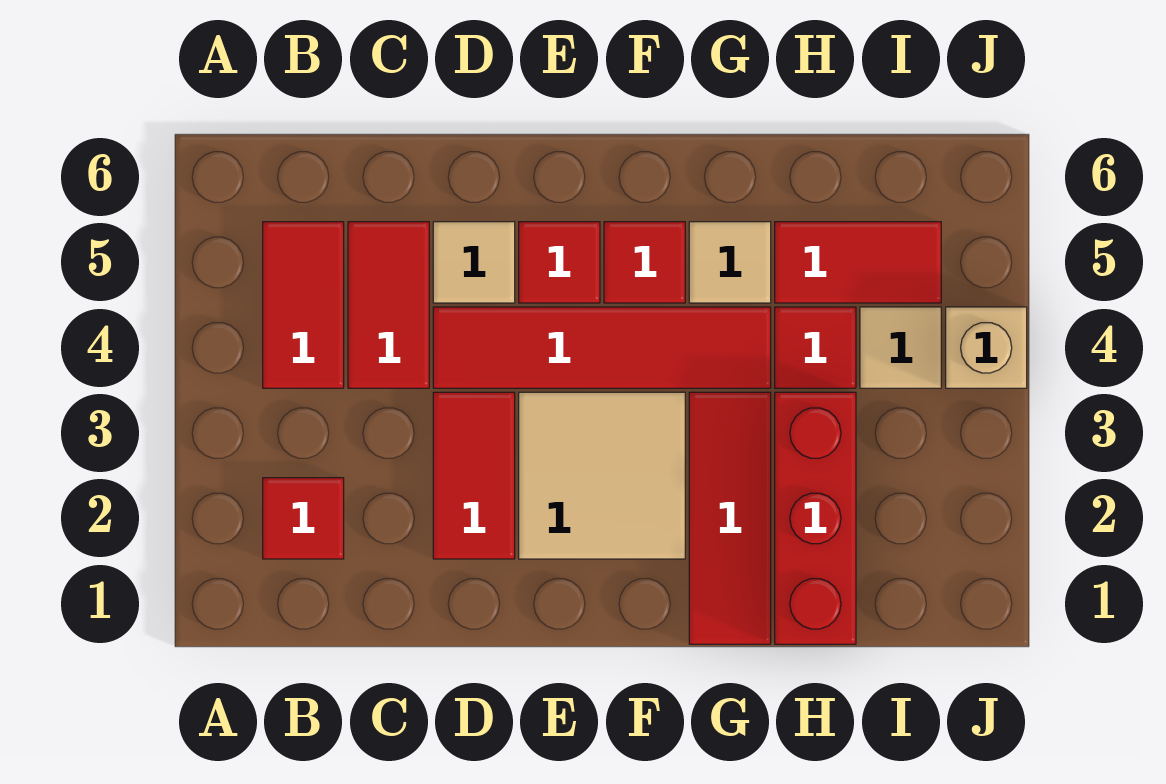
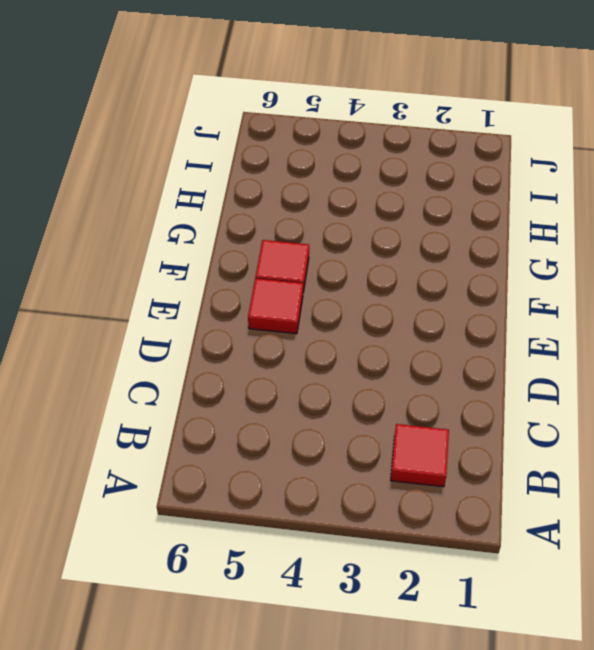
none -> red 1x2 tile [263,222,344,388]
none -> red 1x2 tile [348,222,429,388]
none -> red 1x2 tile [433,392,515,559]

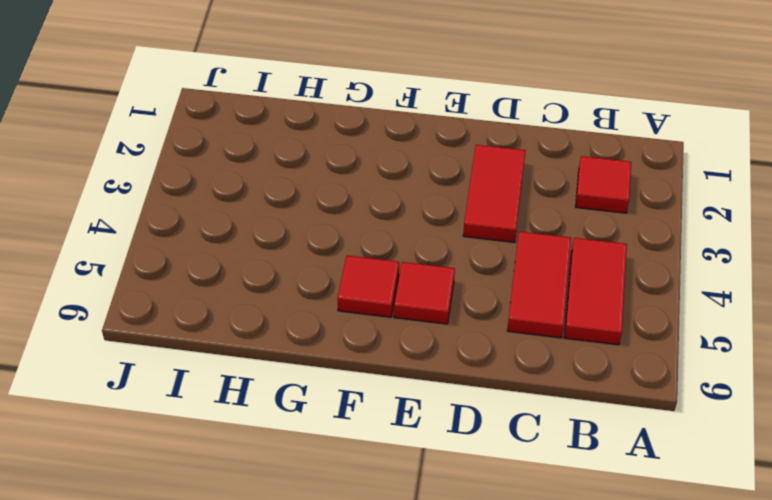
none -> red 1x4 tile [433,307,771,388]
none -> tan 1x1 tile [433,222,515,303]
none -> tan 2x2 tile [519,392,685,559]

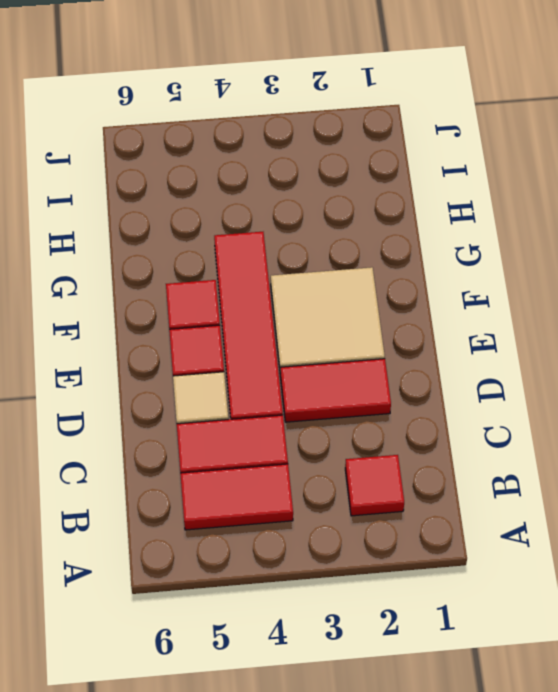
none -> red 1x3 tile [689,392,771,644]
none -> tan 1x1 tile [689,222,771,303]
none -> red 1x3 brick [775,392,856,644]

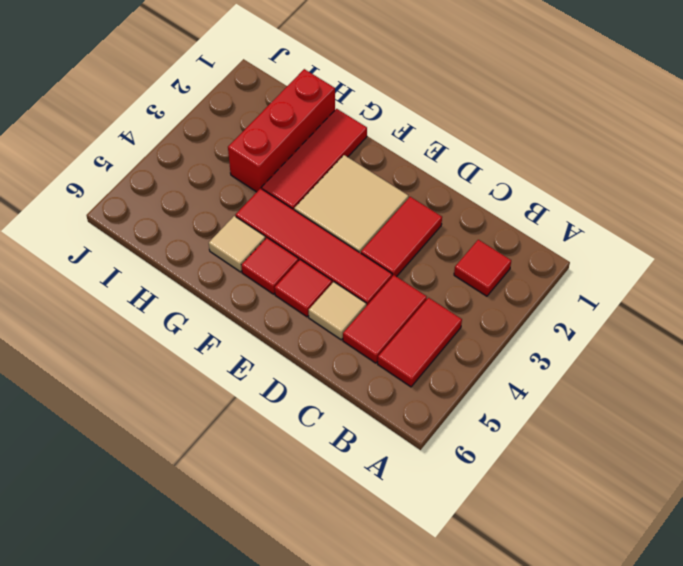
none -> red 1x1 tile [775,307,856,388]
none -> red 1x2 tile [775,222,941,303]
none -> tan 1x1 tile [860,307,941,388]

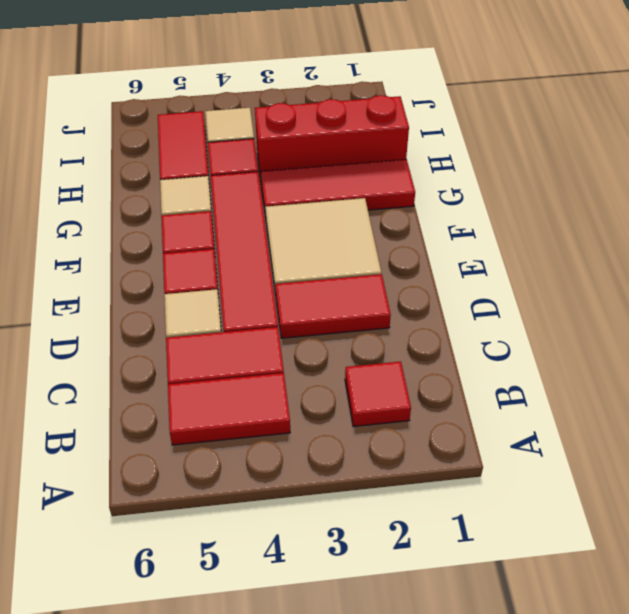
none -> tan 1x1 brick [946,307,1027,388]

